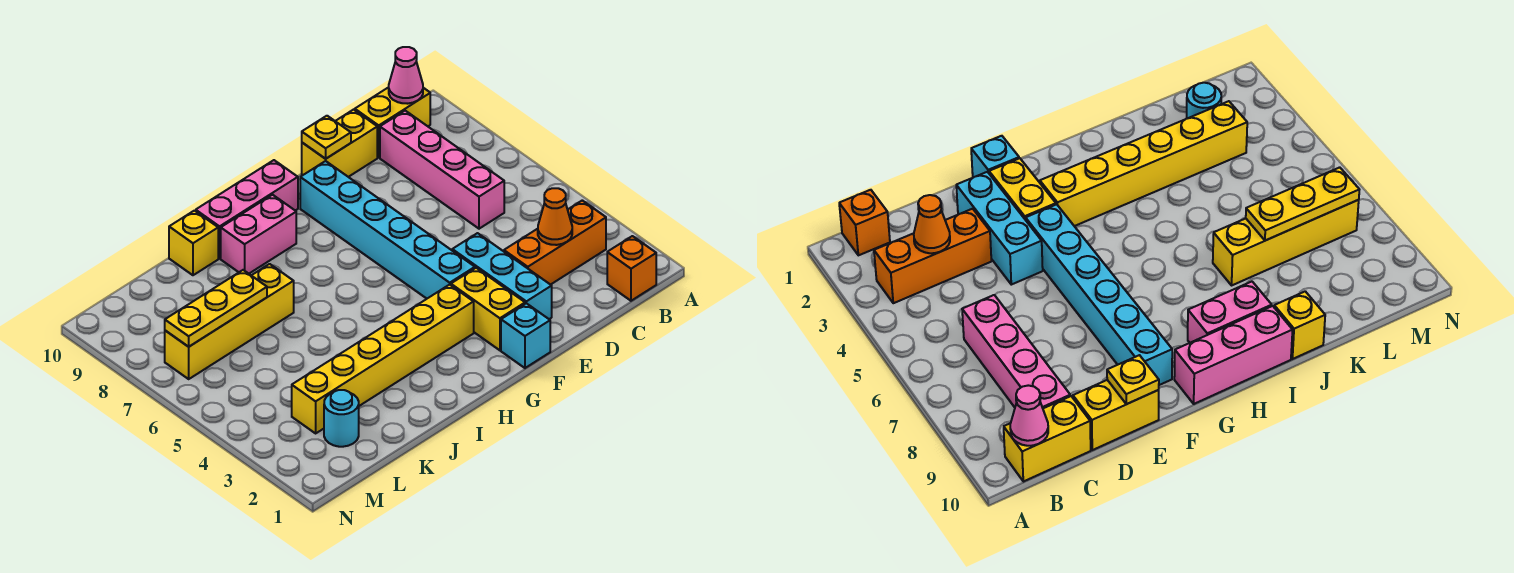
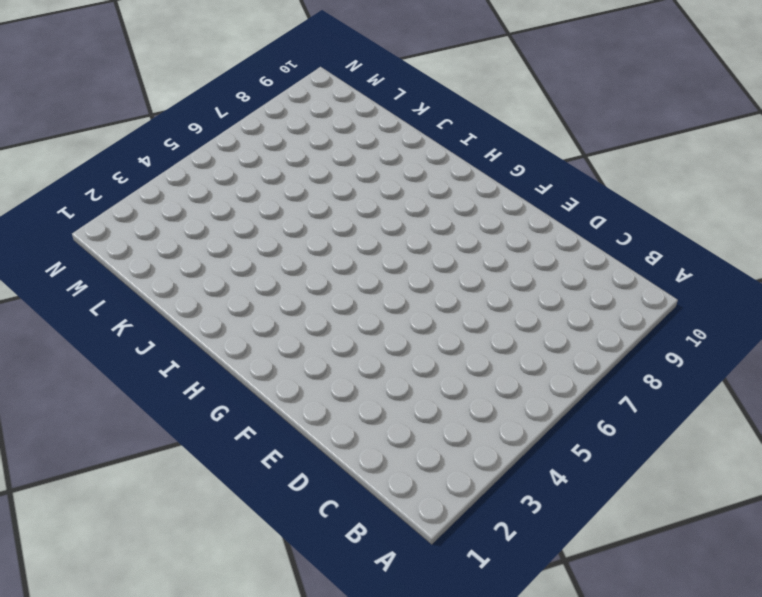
none -> orange 1x1 brick [607,236,656,301]
none -> orange 1x3 brick [504,200,606,285]
none -> yellow 1x2 brick [355,87,430,157]

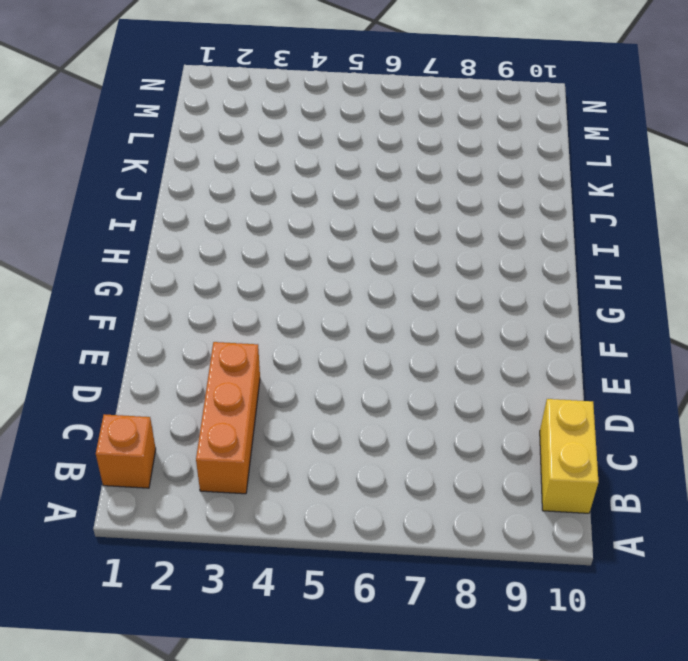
none -> pink 1x4 brick [380,111,504,229]
none -> yellow 1x2 brick [302,110,377,177]
none -> cyan 1x3 brick [452,233,552,319]

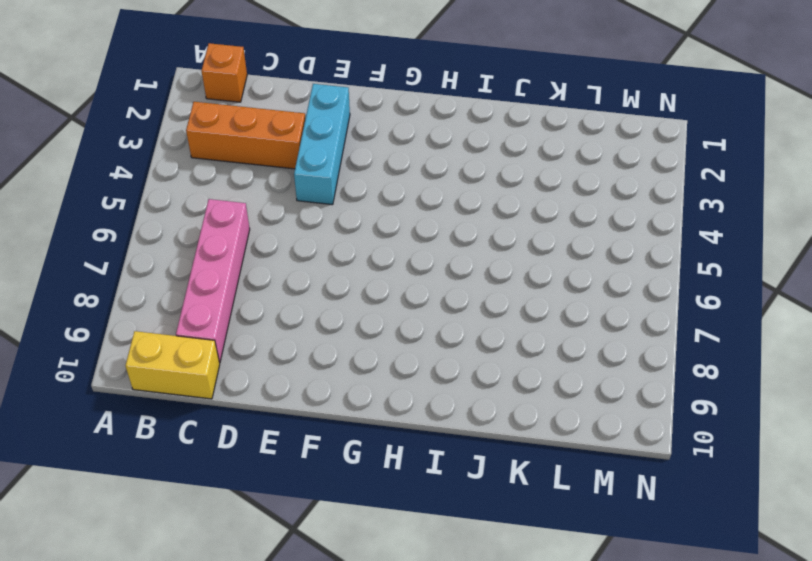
none -> yellow 1x2 brick [302,110,377,177]
none -> cyan 1x1 brick [501,303,550,368]
none -> yellow 1x2 brick [451,268,525,350]

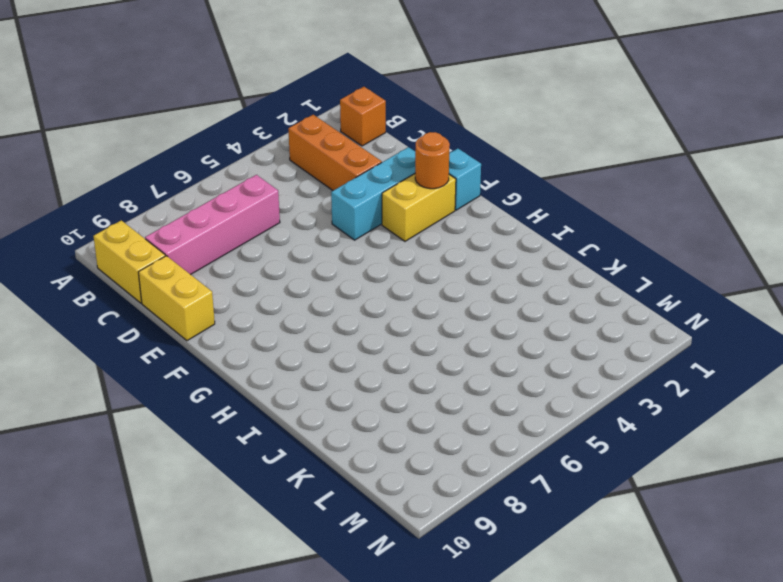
orange 1x1 round brick [415,132,450,189] -> none
none -> cyan 1x6 brick [300,161,475,299]
none -> yellow 1x6 brick [292,285,474,433]
none -> pink 1x3 brick [196,160,298,258]

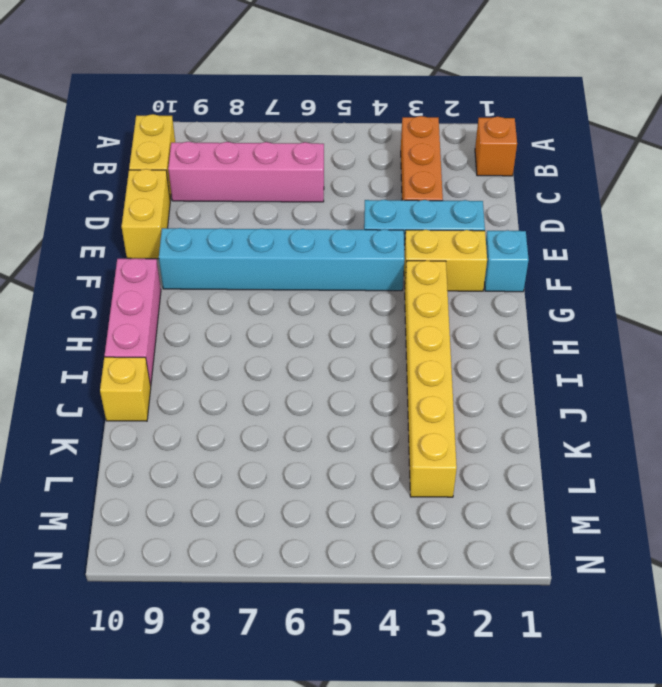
none -> pink 1x2 brick [221,195,296,274]
none -> yellow 1x4 brick [165,264,294,379]
none -> cyan 1x1 round brick [324,390,359,447]

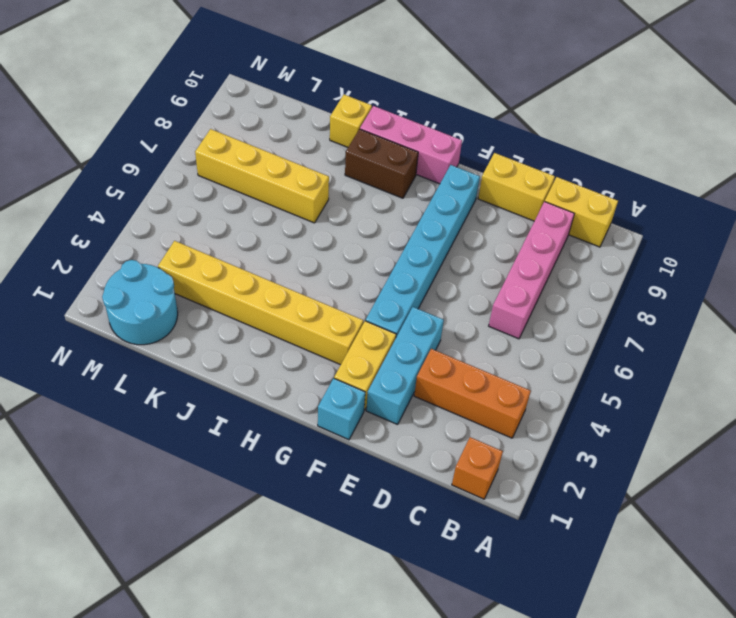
brown 1x2 brick [345,129,418,198] -> pink 1x2 brick [221,195,296,274]
cyan 2x2 round brick [102,260,178,345] -> cyan 1x1 round brick [324,390,359,447]
none -> pink 1x1 cone [389,47,423,104]
none -> orange 1x1 cone [538,188,572,245]
none -> yellow 1x1 plate [302,116,351,159]

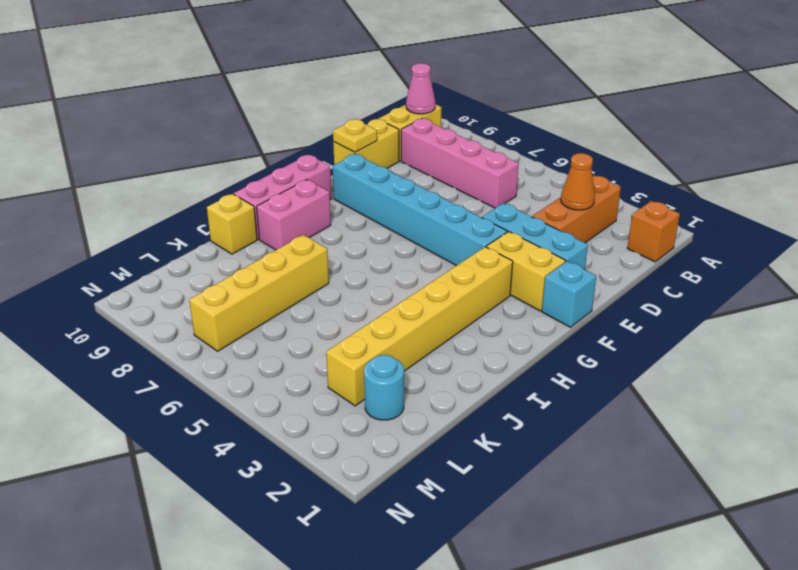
none -> yellow 1x3 plate [165,270,267,347]

